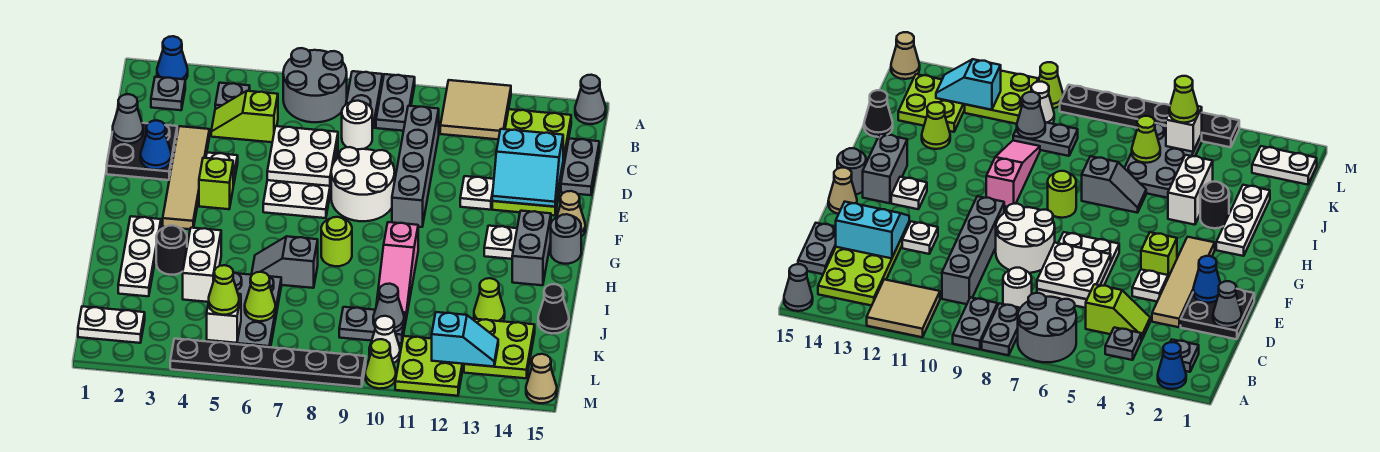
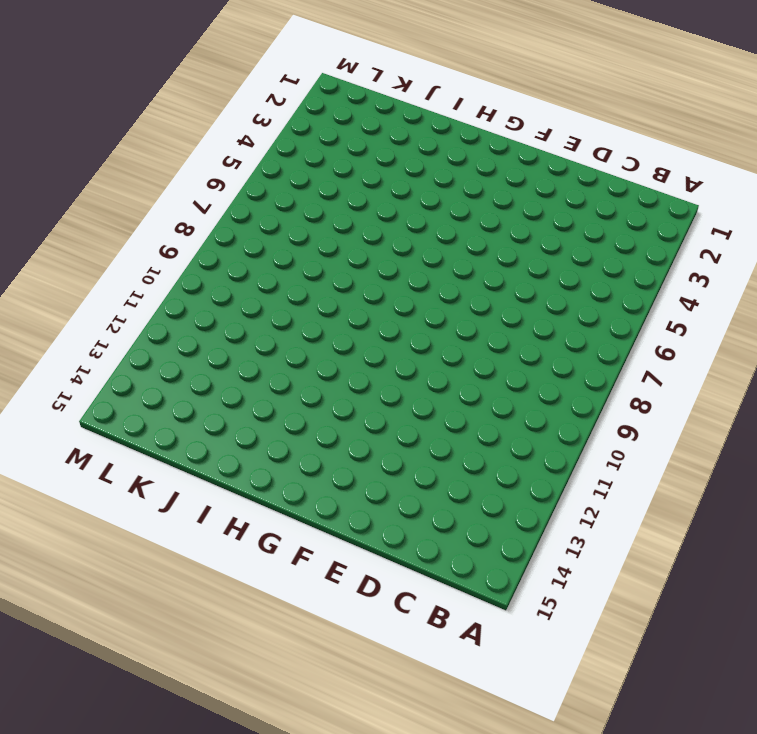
none -> blue 1x1 cone [157,36,188,80]
none -> grey 2x2 round brick [283,48,347,122]
none -> grey 1x2 plate [346,71,383,128]
none -> grey 1x2 plate [376,74,415,131]

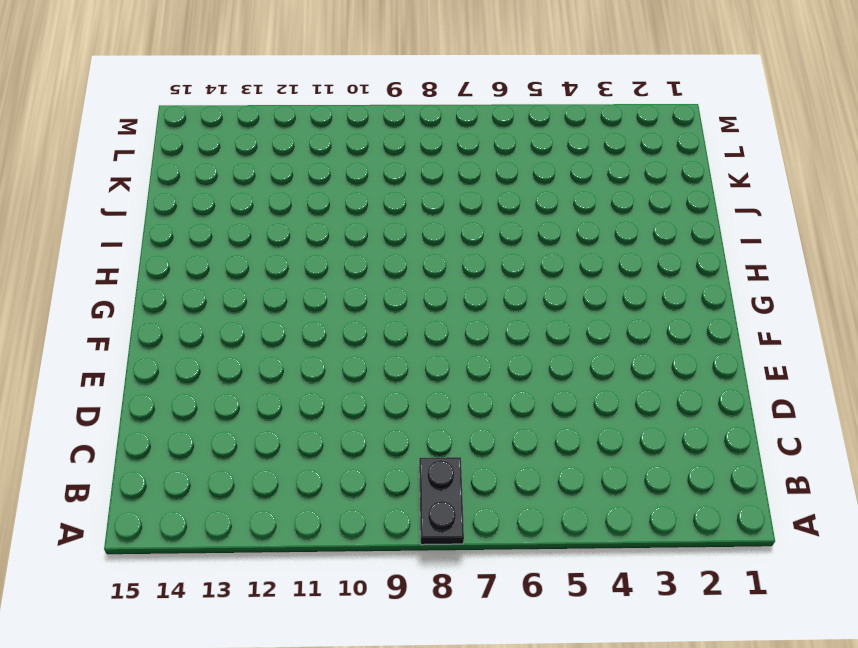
black 1x2 plate [419,457,464,545] -> grey 1x2 plate [346,71,383,128]
none -> blue 1x1 cone [157,36,188,80]
none -> grey 2x2 round brick [283,48,347,122]
none -> grey 1x2 plate [376,74,415,131]
none -> tan 2x2 tile [440,80,511,140]

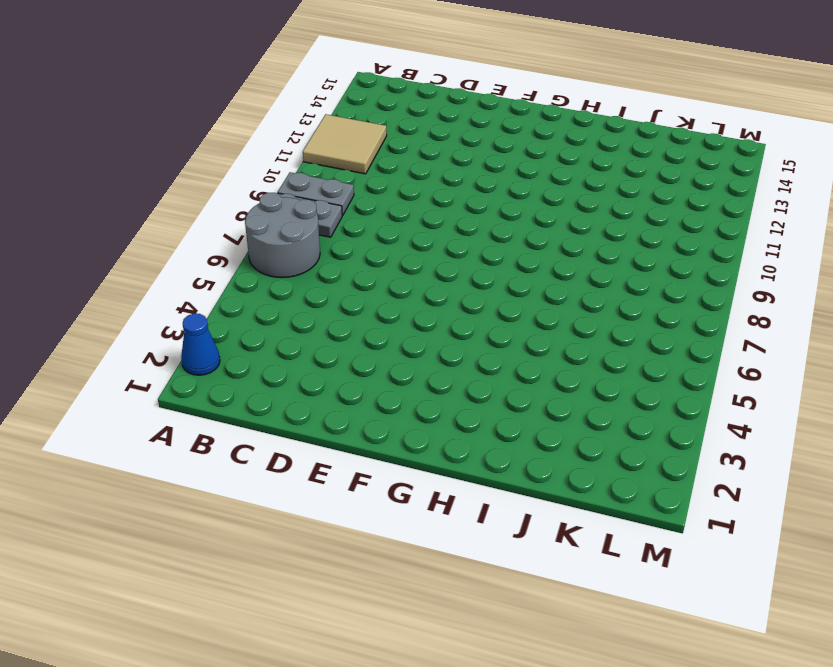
none -> grey 1x1 cone [575,75,606,124]
none -> grey 1x1 plate [151,77,185,110]
none -> grey 1x1 plate [215,83,250,109]
none -> lime 2x4 plate [492,109,571,216]

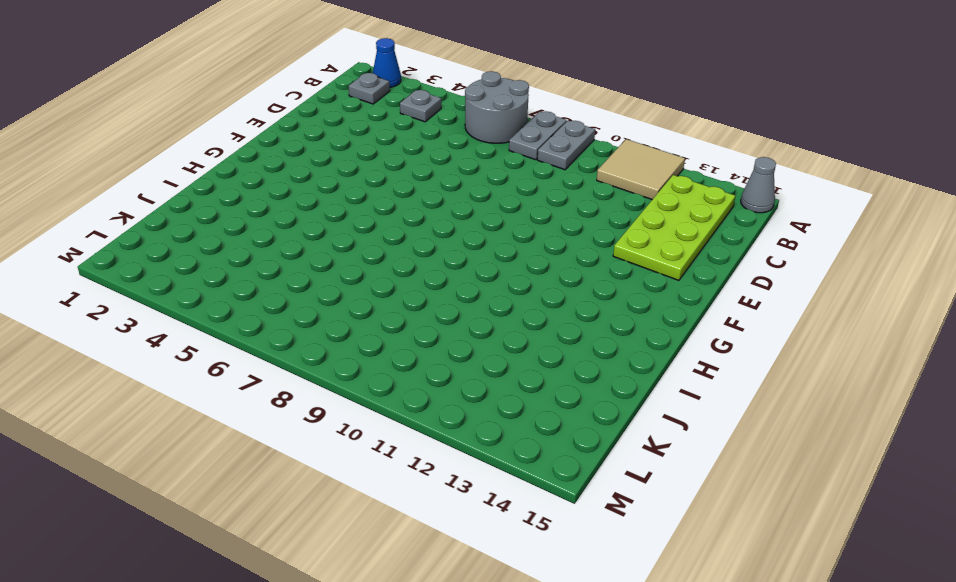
none -> lime 1x2 slope [211,91,278,142]
none -> white 1x1 round brick [342,101,372,150]
none -> grey 1x4 brick [392,106,439,227]
none -> grey 1x2 plate [561,138,599,195]

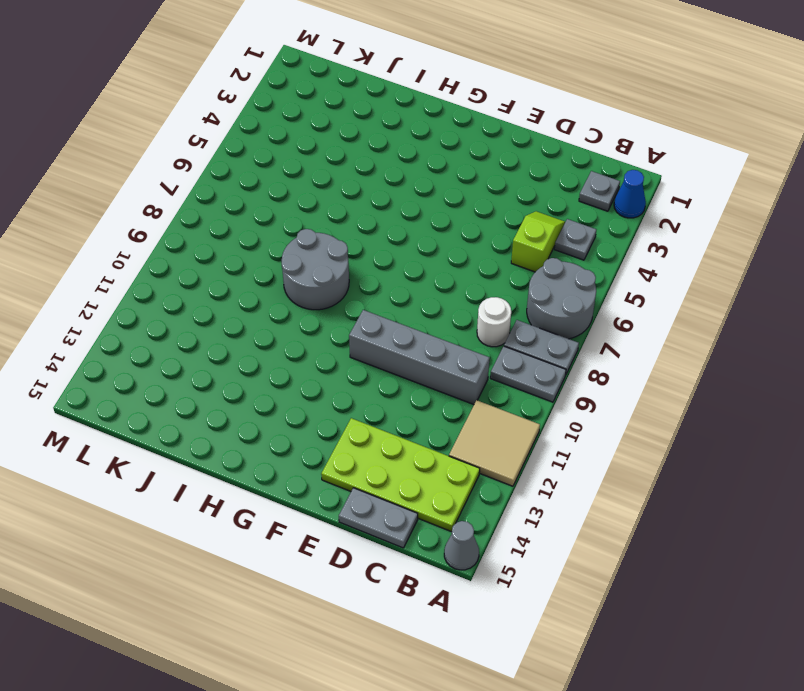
grey 2x2 round brick [282,229,349,310] -> lime 1x1 round brick [321,217,352,266]
none -> black 2x2 plate [107,123,177,180]
none -> tan 1x4 tile [163,126,209,229]
none -> white 2x3 plate [263,144,338,218]
none -> white 1x1 plate [206,152,238,186]

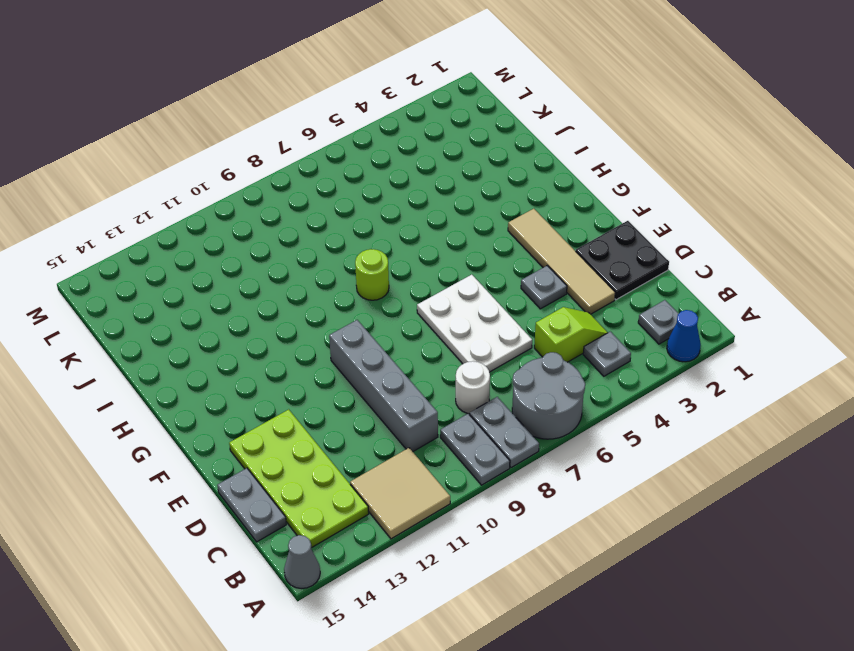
grey 1x1 plate [521,266,567,309] -> white 1x1 plate [206,152,238,186]
none -> white 2x2 round brick [331,147,395,221]
none -> white 1x1 plate [460,176,494,210]
none -> lime 1x1 brick [199,158,233,209]
none -> tan 1x1 cone [557,191,585,237]

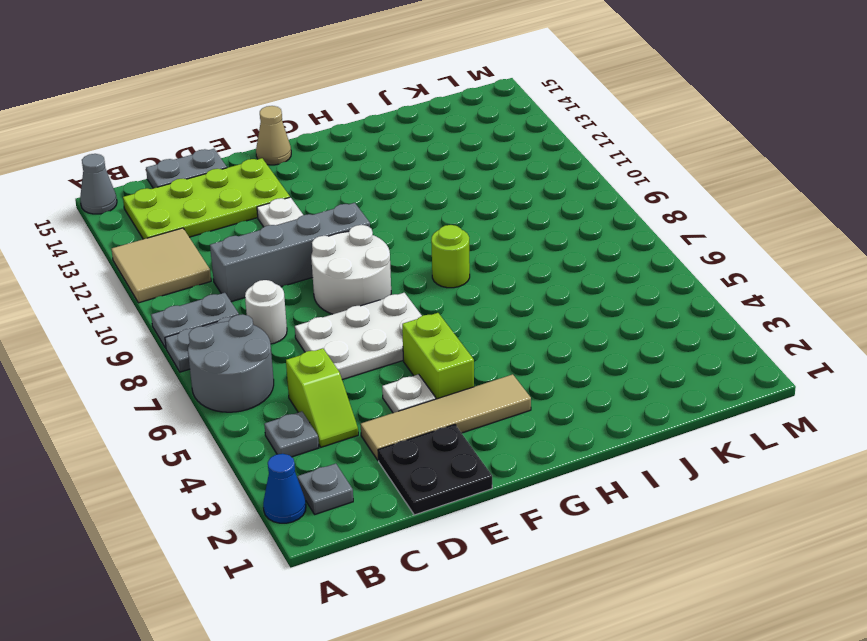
lime 1x2 brick [402,313,474,399] -> lime 1x1 brick [199,158,233,209]
none -> white 1x1 plate [484,226,517,259]
none -> grey 1x2 brick [512,211,551,285]
none -> grey 1x1 round brick [551,214,581,264]
none -> white 1x3 plate [118,216,161,296]

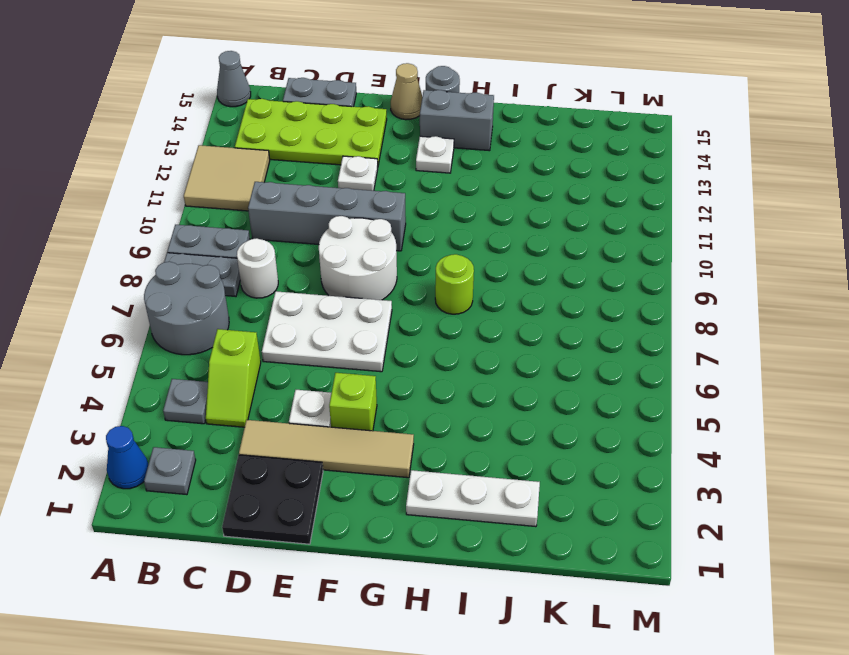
none -> pink 1x3 slope [376,222,418,318]
none -> black 1x1 round brick [156,225,187,275]
none -> white 1x2 brick [183,228,221,302]
none -> grey 1x2 slope [251,236,318,288]

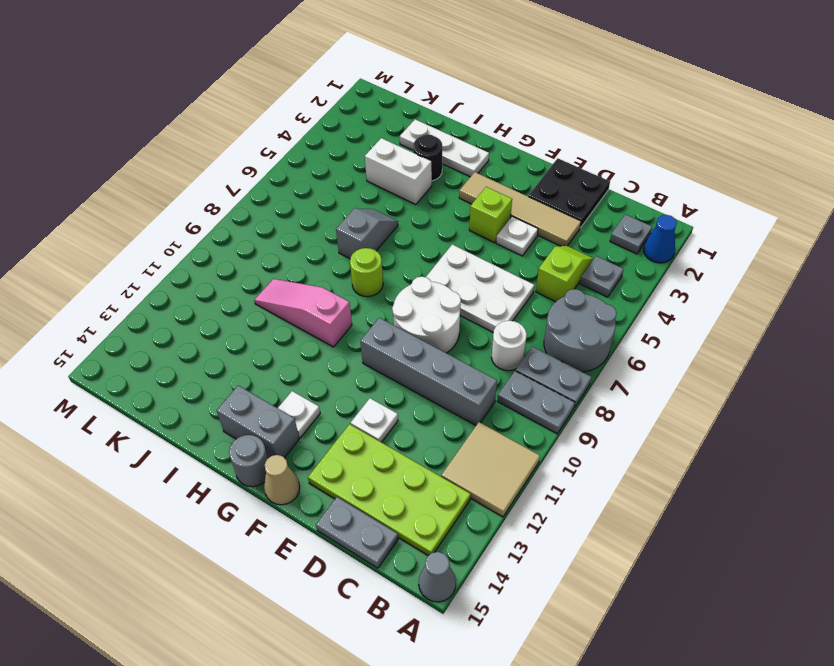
none -> grey 2x3 plate [207,273,281,347]
none -> lime 1x1 cone [474,278,505,321]
none -> black 1x1 cone [538,284,569,334]
none -> grey 1x2 plate [339,307,406,343]

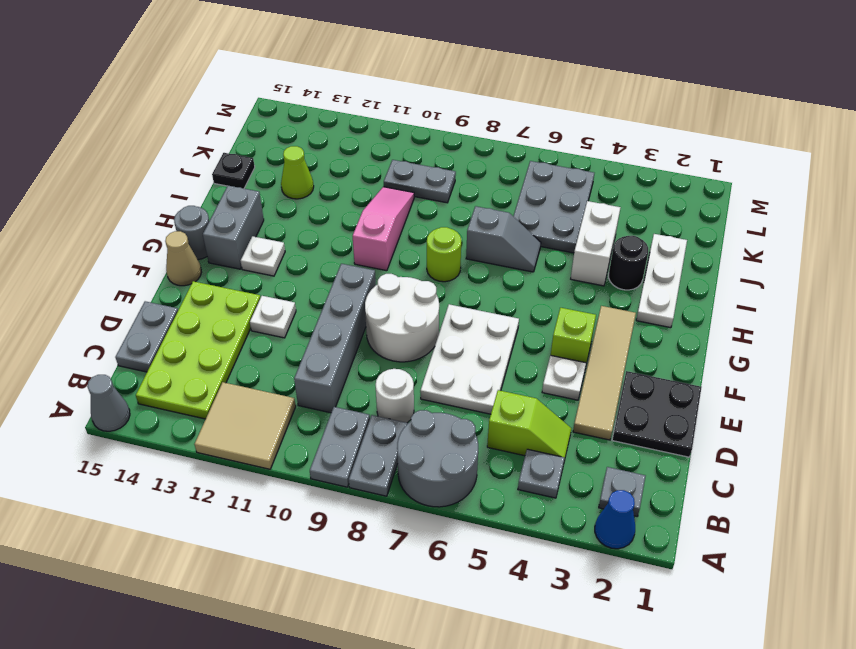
black 1x1 plate [212,153,255,188] -> black 1x1 cone [538,284,569,334]
none -> lime 2x2 plate [464,319,535,378]
none -> white 1x2 plate [78,306,145,343]
none -> white 1x1 cone [369,316,400,363]
none -> lime 2x2 plate [395,336,464,396]

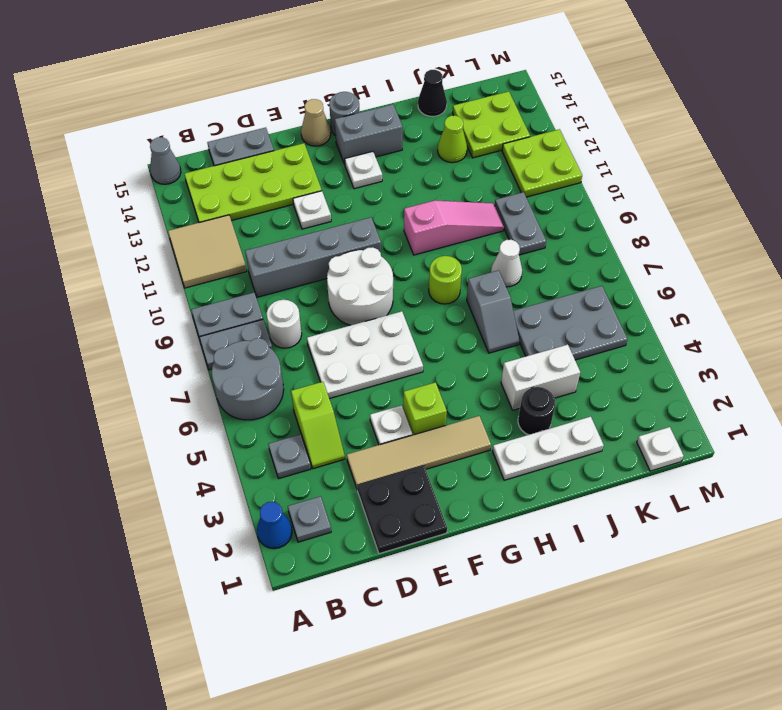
white 1x1 cone [491,240,522,287] -> white 1x1 cone moved to [369,316,400,363]
white 1x1 plate [637,427,684,471] -> white 1x2 plate [78,306,145,343]
none -> black 1x6 plate [170,339,366,387]
none -> lime 1x1 cone [365,339,396,389]
none -> tan 1x1 cone [526,354,557,403]
none -> grey 1x1 cone [113,94,143,144]

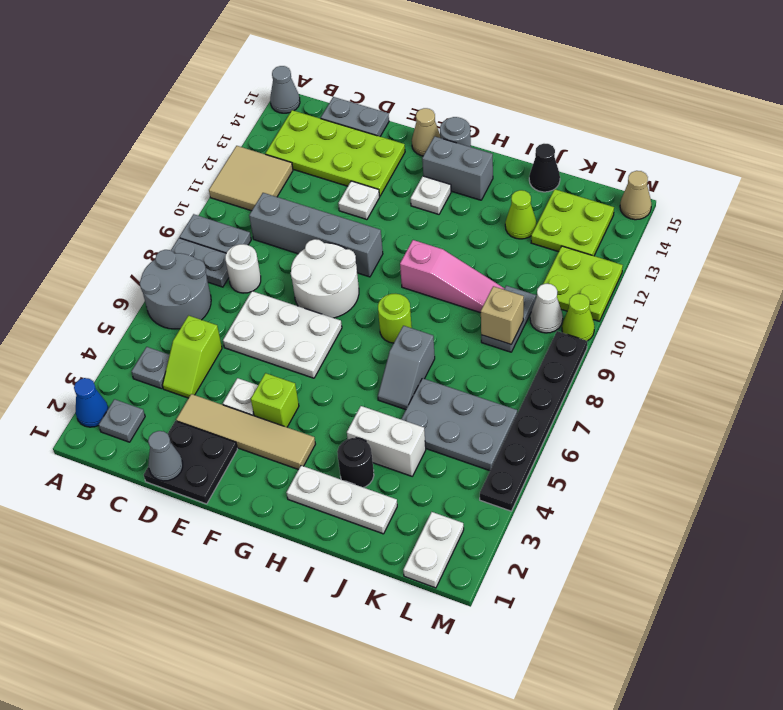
tan 1x1 brick [481,286,524,344] -> none
none -> white 2x2 plate [267,126,338,186]
none -> cyan 2x2 slope [492,129,563,207]
none -> blue 1x1 cone [141,120,171,170]
none -> lime 1x1 cone [245,272,275,321]

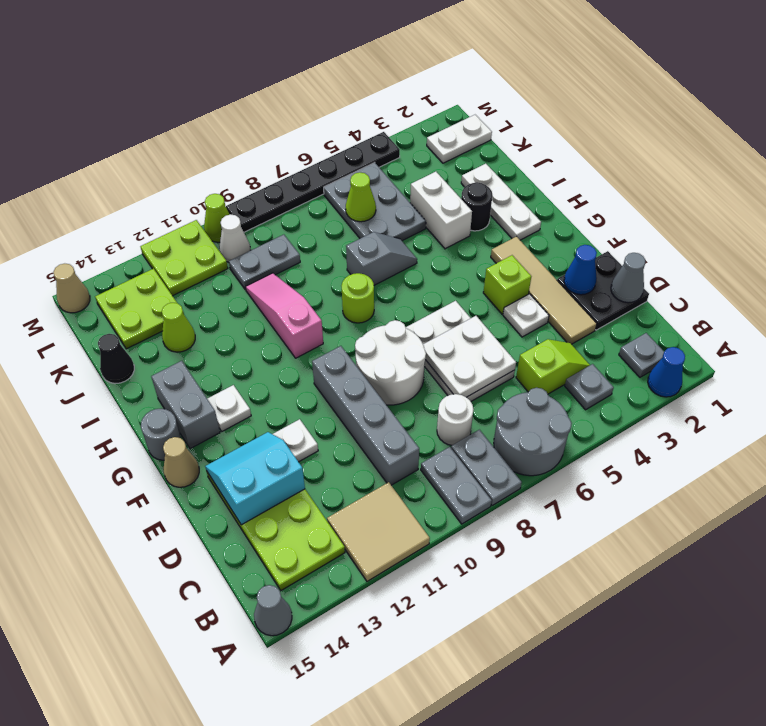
none -> grey 1x2 plate [561,138,599,195]
none -> grey 1x1 cone [373,284,404,332]
none -> white 1x1 brick [207,294,241,343]
none -> cyan 1x2 slope [432,312,498,367]

